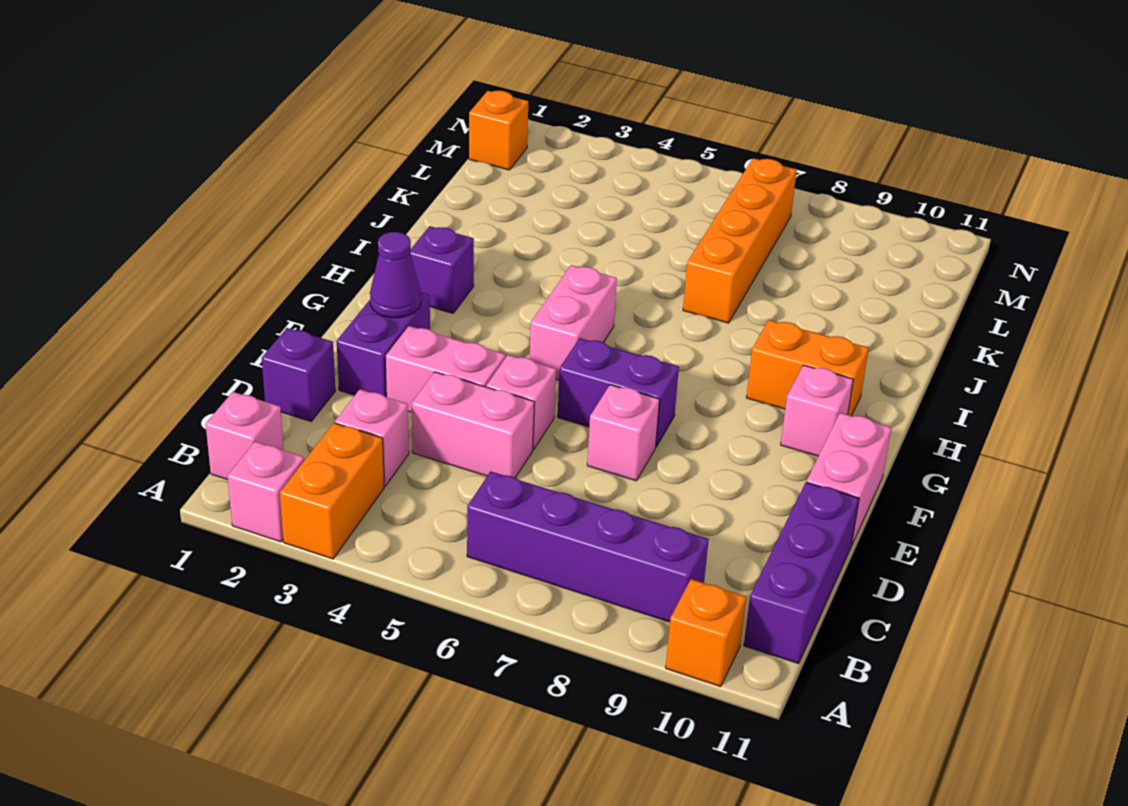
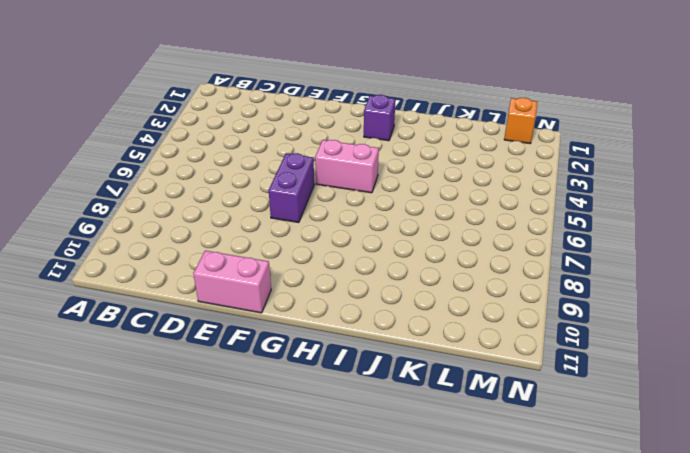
none -> pink 1x1 brick [228,442,304,542]
none -> orange 1x2 brick [280,423,384,559]
none -> orange 1x1 brick [666,579,746,687]

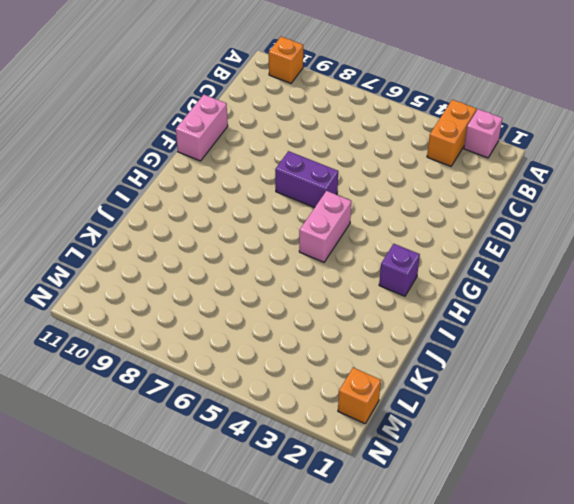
none -> pink 1x1 brick [206,392,283,479]
none -> purple 1x4 brick [467,472,709,622]
none -> purple 1x3 brick [744,482,859,664]

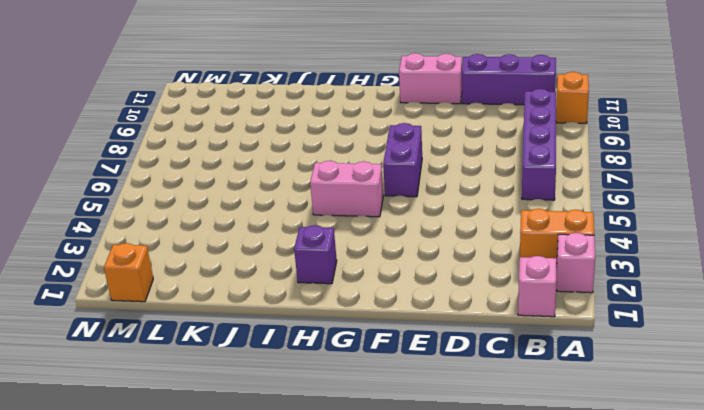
none -> pink 1x1 brick [335,389,409,486]
none -> purple 1x1 brick [262,328,335,421]
none -> pink 1x2 brick [412,372,534,478]

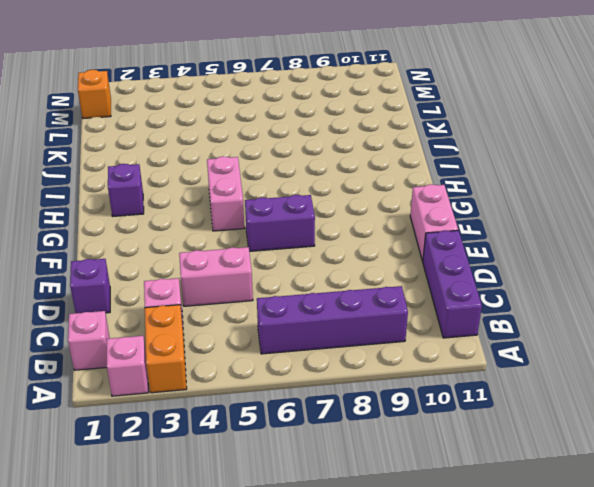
none -> orange 1x1 brick [666,579,746,687]
none -> purple 1x2 brick [337,293,430,397]
none -> pink 1x2 brick [386,326,505,412]

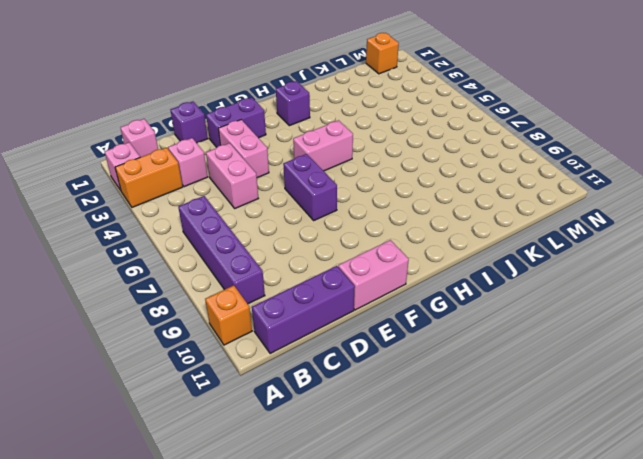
none -> pink 1x1 brick [486,355,556,449]
none -> pink 1x1 brick [587,385,659,481]
none -> pink 1x1 brick [781,365,853,456]

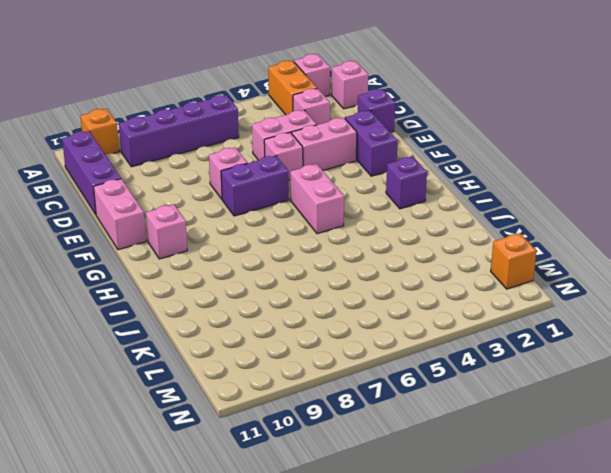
none -> orange 1x2 brick [746,320,869,416]
none -> orange 1x4 brick [683,158,797,323]
none -> purple 1x1 cone [370,232,421,318]

